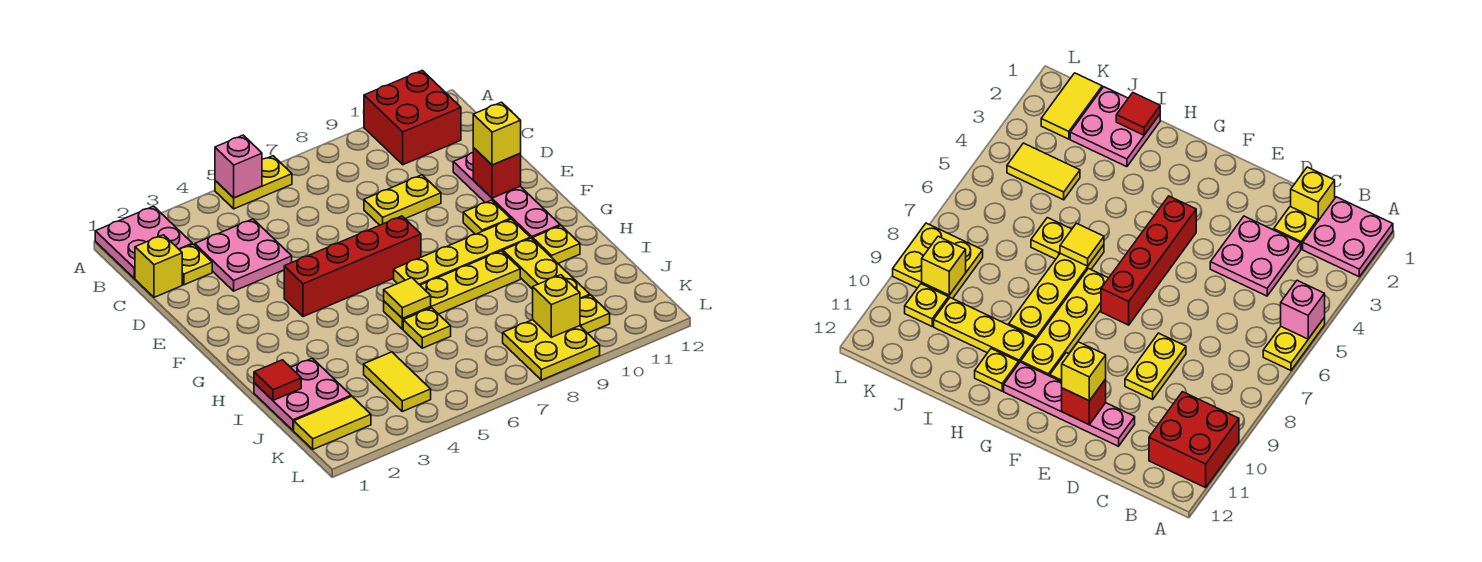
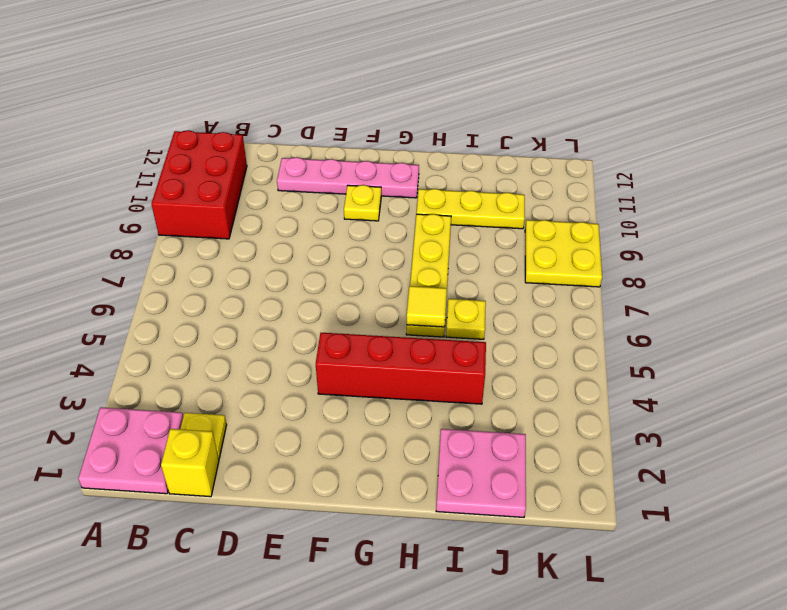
red 2x3 brick [152,130,247,239] -> red 2x2 brick [364,71,461,165]
red 1x4 brick [316,333,486,404] -> red 1x4 brick turned to [284,216,421,317]
none -> yellow 1x2 plate [215,156,292,209]
none -> pink 2x2 plate [195,219,292,291]
none -> yellow 1x2 plate [364,175,441,225]

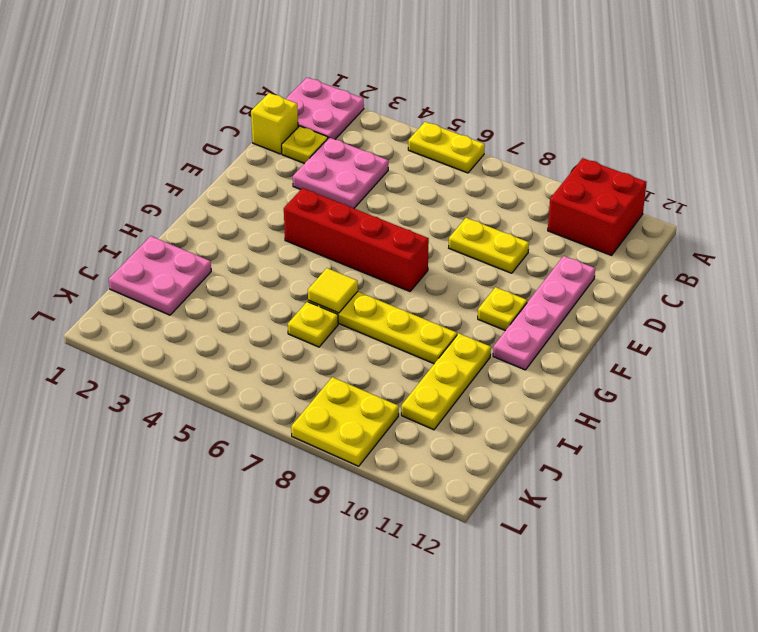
none -> yellow 1x4 plate [394,219,530,285]
none -> yellow 1x1 plate [533,226,580,263]
none -> yellow 1x2 tile [364,352,431,411]

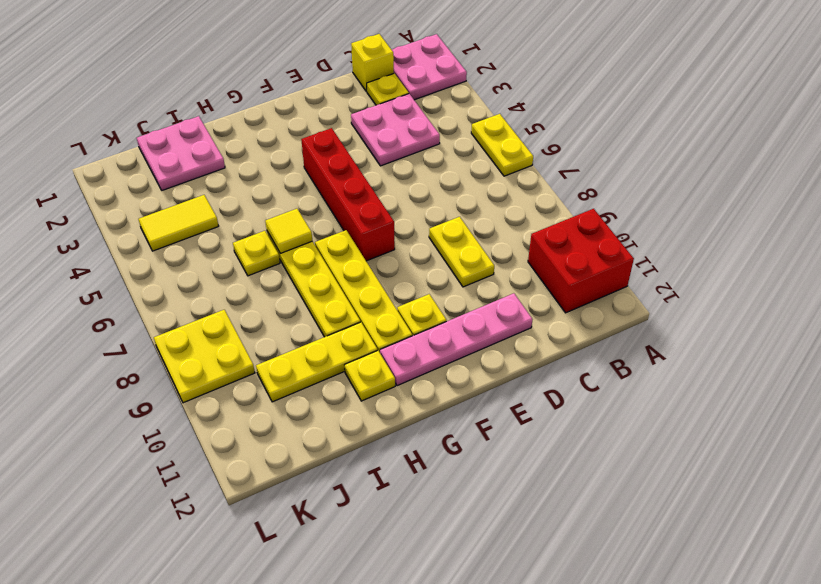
none -> yellow 1x2 tile [294,396,371,449]
none -> yellow 1x1 plate [580,295,610,333]
none -> pink 1x1 brick [215,135,262,198]

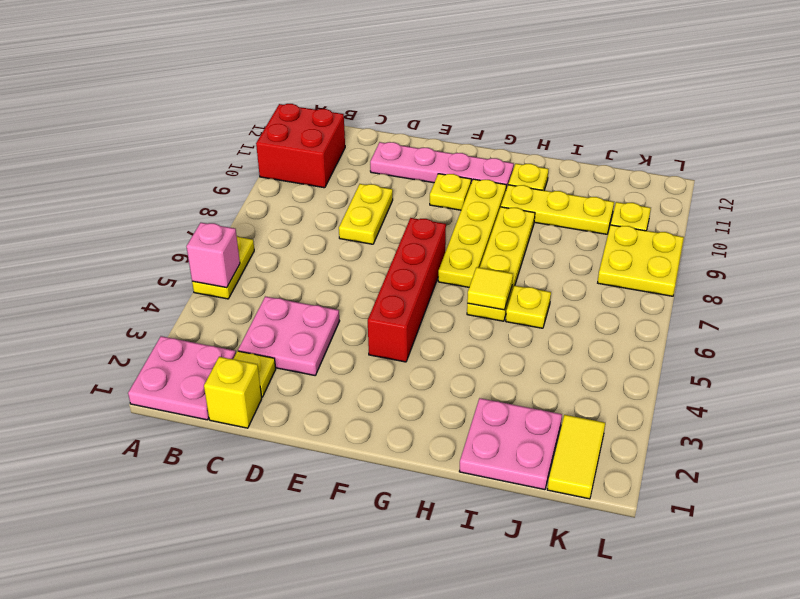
none -> yellow 1x2 tile [364,352,431,411]
none -> red 1x1 brick [473,148,521,198]
none -> red 1x1 tile [254,360,301,400]

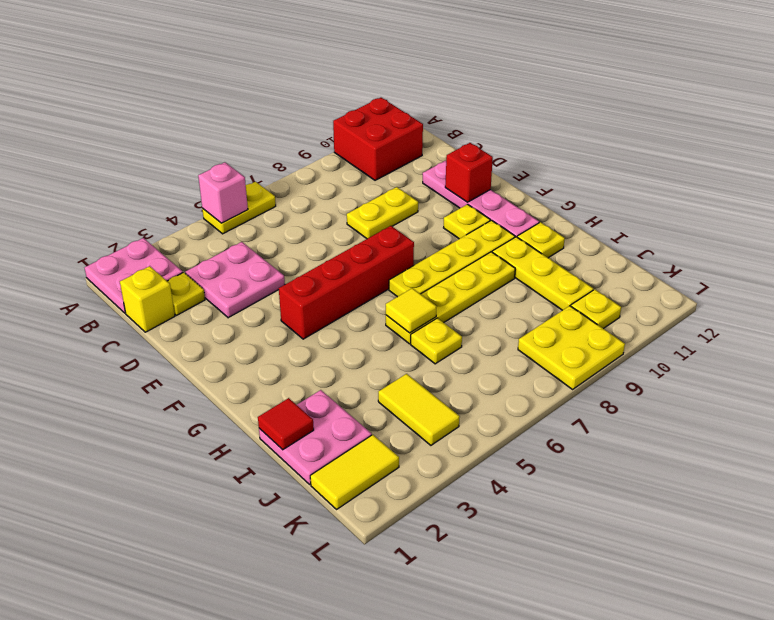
none -> yellow 1x1 brick [533,275,580,337]
none -> yellow 1x1 brick [473,102,521,165]

